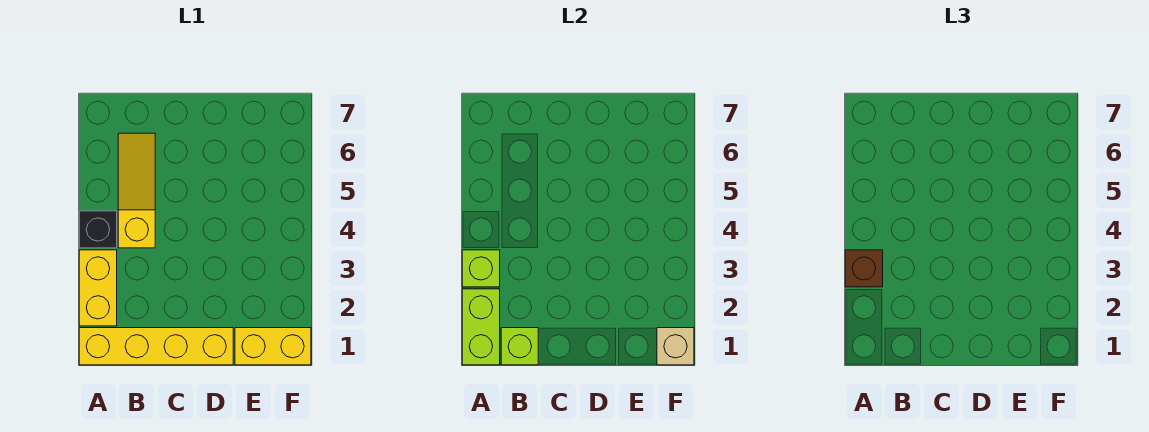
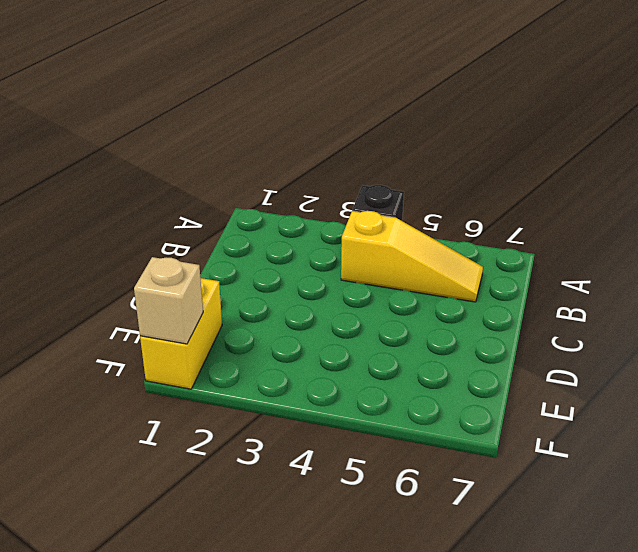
none -> yellow 1x4 brick [79,328,233,365]
none -> yellow 1x2 brick [79,250,117,326]

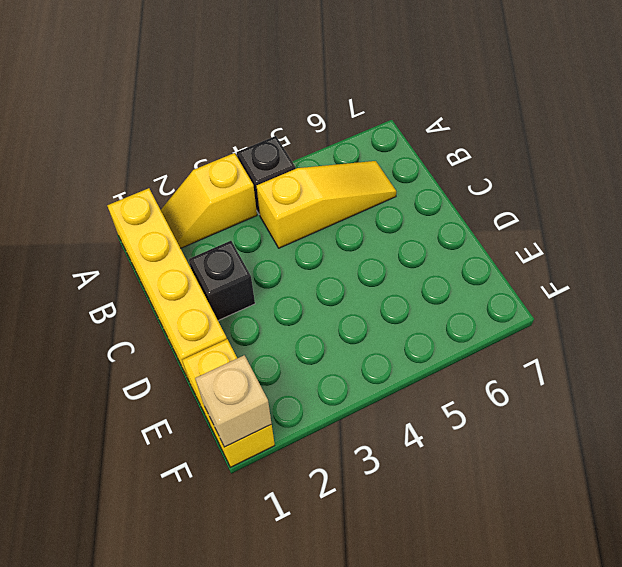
yellow 1x2 slope [161,153,257,248] -> yellow 1x2 brick [79,250,117,326]
black 1x1 brick [189,241,255,321] -> none
none -> lime 1x2 brick [462,289,500,365]
none -> lime 1x1 brick [462,250,500,287]

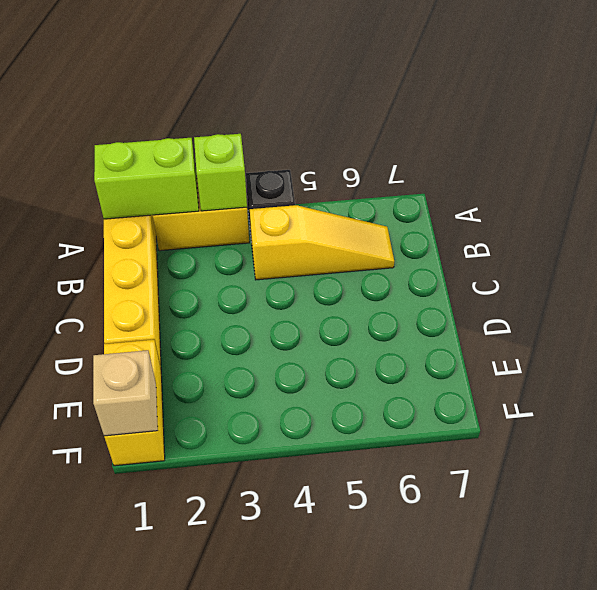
none -> lime 1x1 brick [501,328,538,365]
none -> brown 1x1 brick [845,250,883,287]

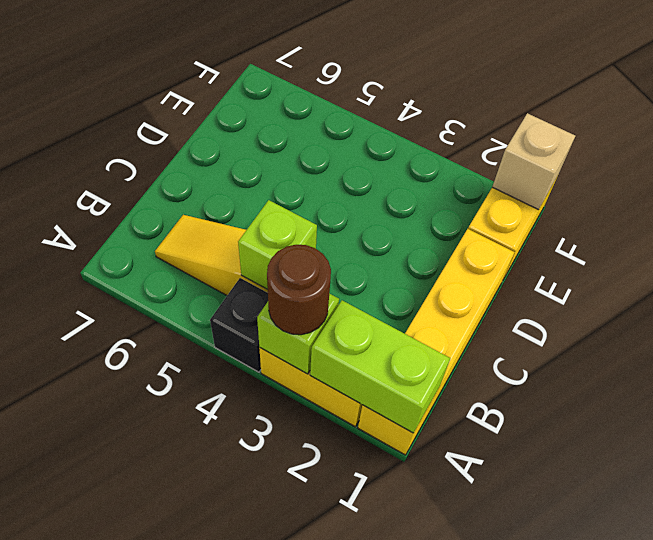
brown 1x1 round brick [267,245,331,335] -> brown 1x1 brick [845,250,883,287]
lime 1x1 brick [238,200,317,289] -> lime 1x1 brick moved to [501,328,538,365]

